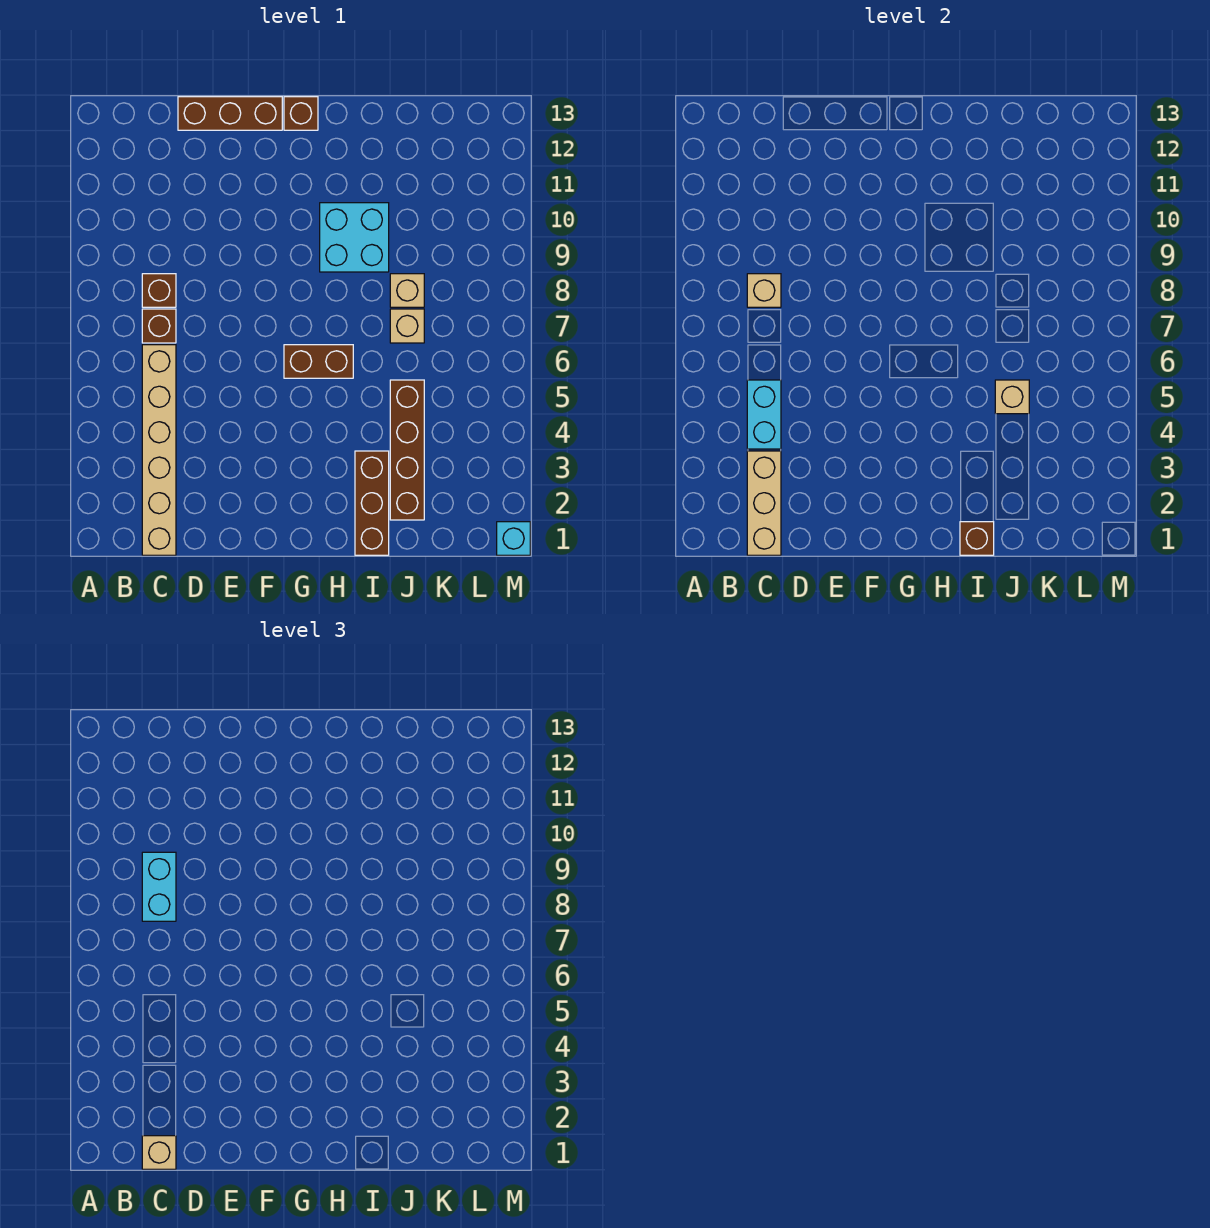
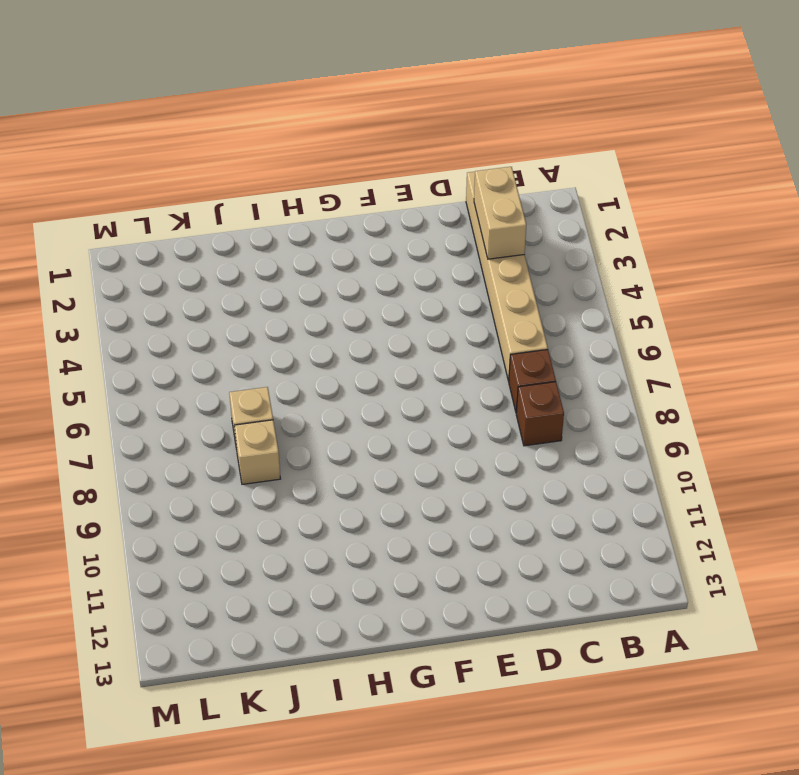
tan 1x2 brick [474,167,526,259] -> tan 1x3 brick [747,451,781,555]
none -> brown 1x3 brick [178,97,282,130]
none -> brown 1x2 brick [284,345,353,378]
none -> brown 1x1 brick [284,97,318,130]

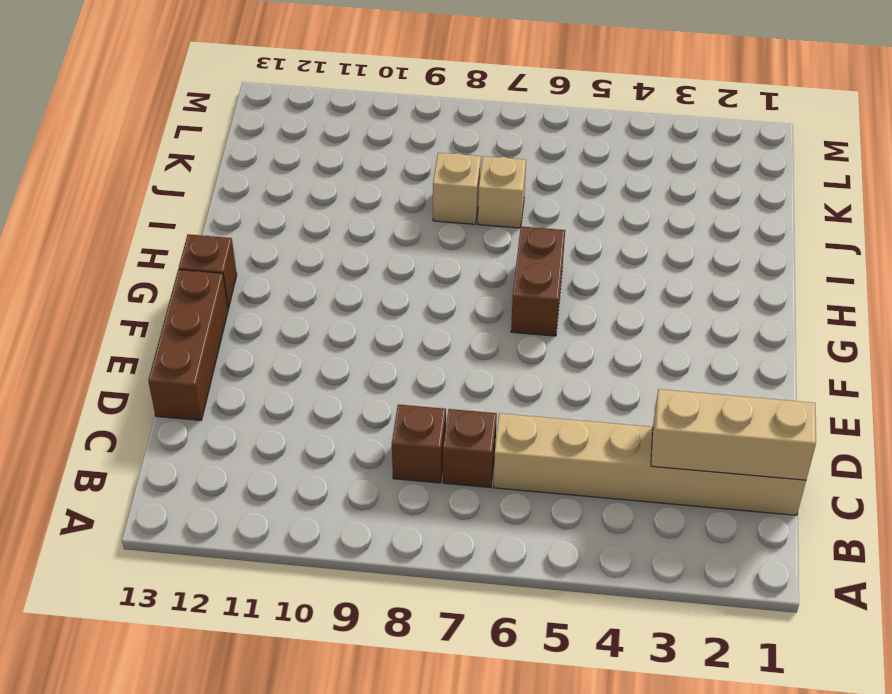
none -> cyan 2x2 brick [320,203,389,272]
none -> brown 1x3 brick [355,451,389,555]
none -> brown 1x4 brick [390,380,424,520]

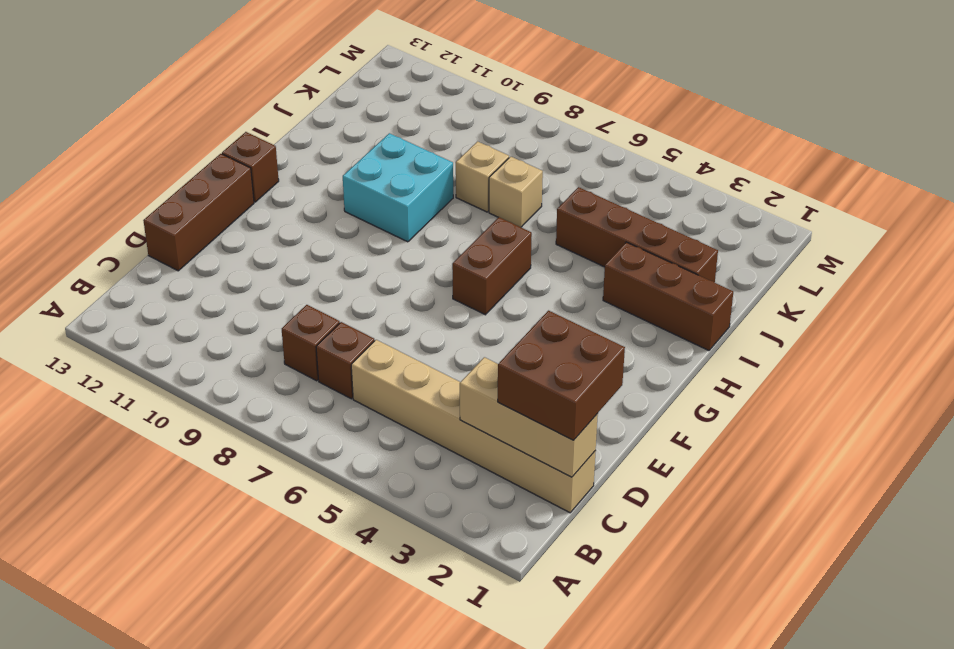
brown 2x2 brick [498,311,625,440] -> tan 1x1 brick [142,1136,176,1169]
none -> cyan 1x1 brick [497,522,530,555]
none -> cyan 1x2 brick [747,380,781,449]
none -> tan 1x1 brick [747,274,781,307]

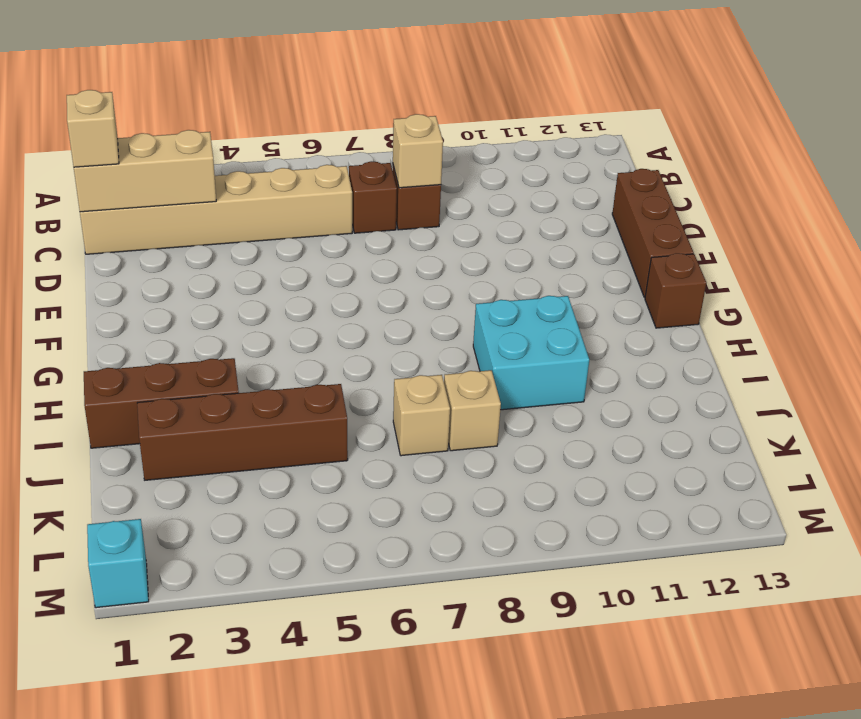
none -> brown 1x2 brick [284,345,353,378]
none -> cyan 1x2 brick [747,380,781,449]
none -> brown 1x1 brick [960,522,994,555]

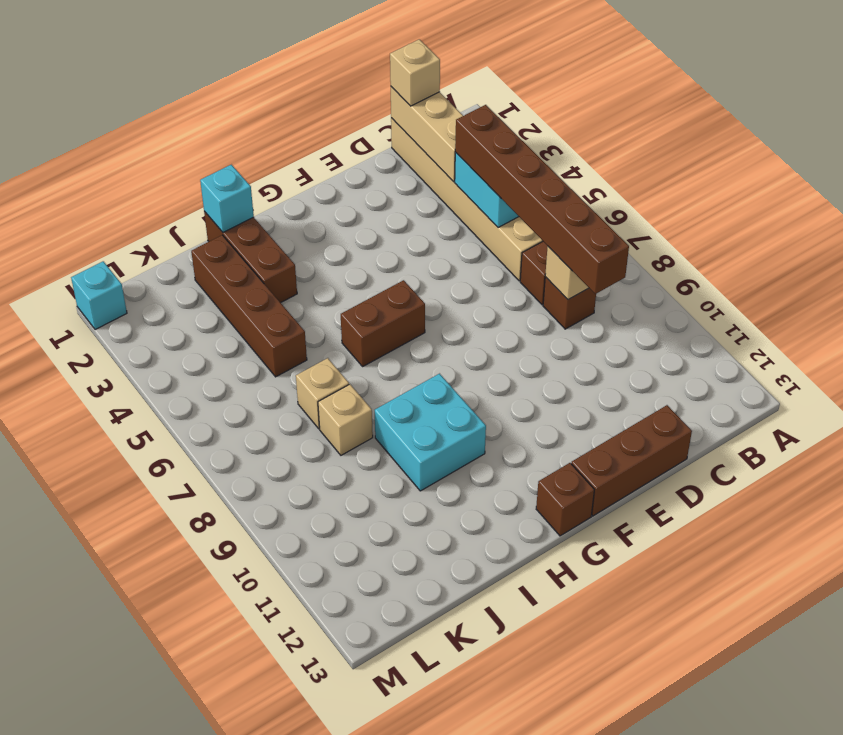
brown 1x6 brick [455,105,629,294] -> cyan 1x2 brick [142,852,176,921]
cyan 1x1 brick [200,165,254,232] -> brown 1x1 brick [960,522,994,555]
none -> tan 1x1 brick [995,380,1029,414]

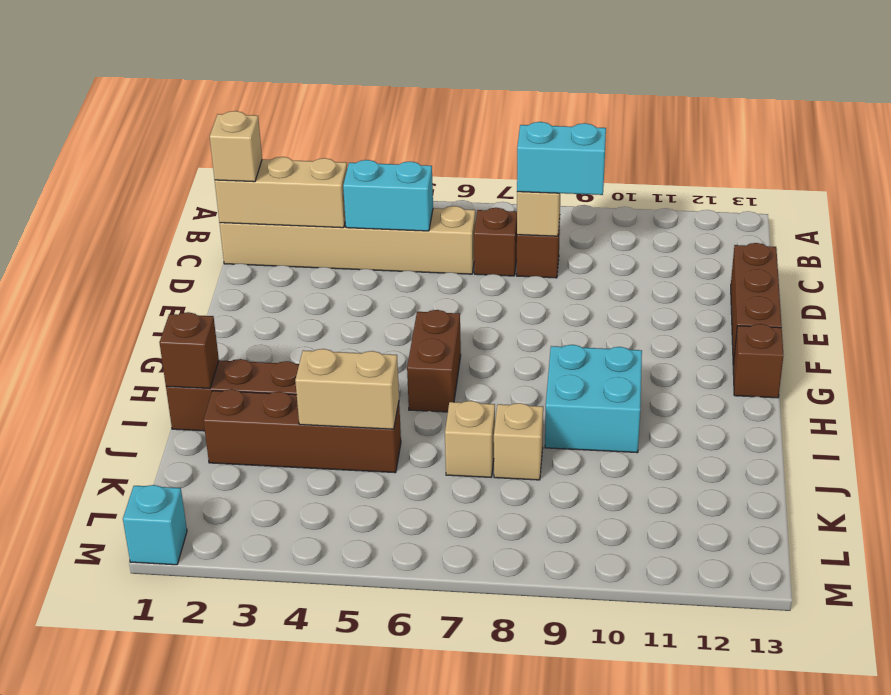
tan 1x2 brick [295,349,399,429] -> tan 1x1 brick [995,380,1029,414]

